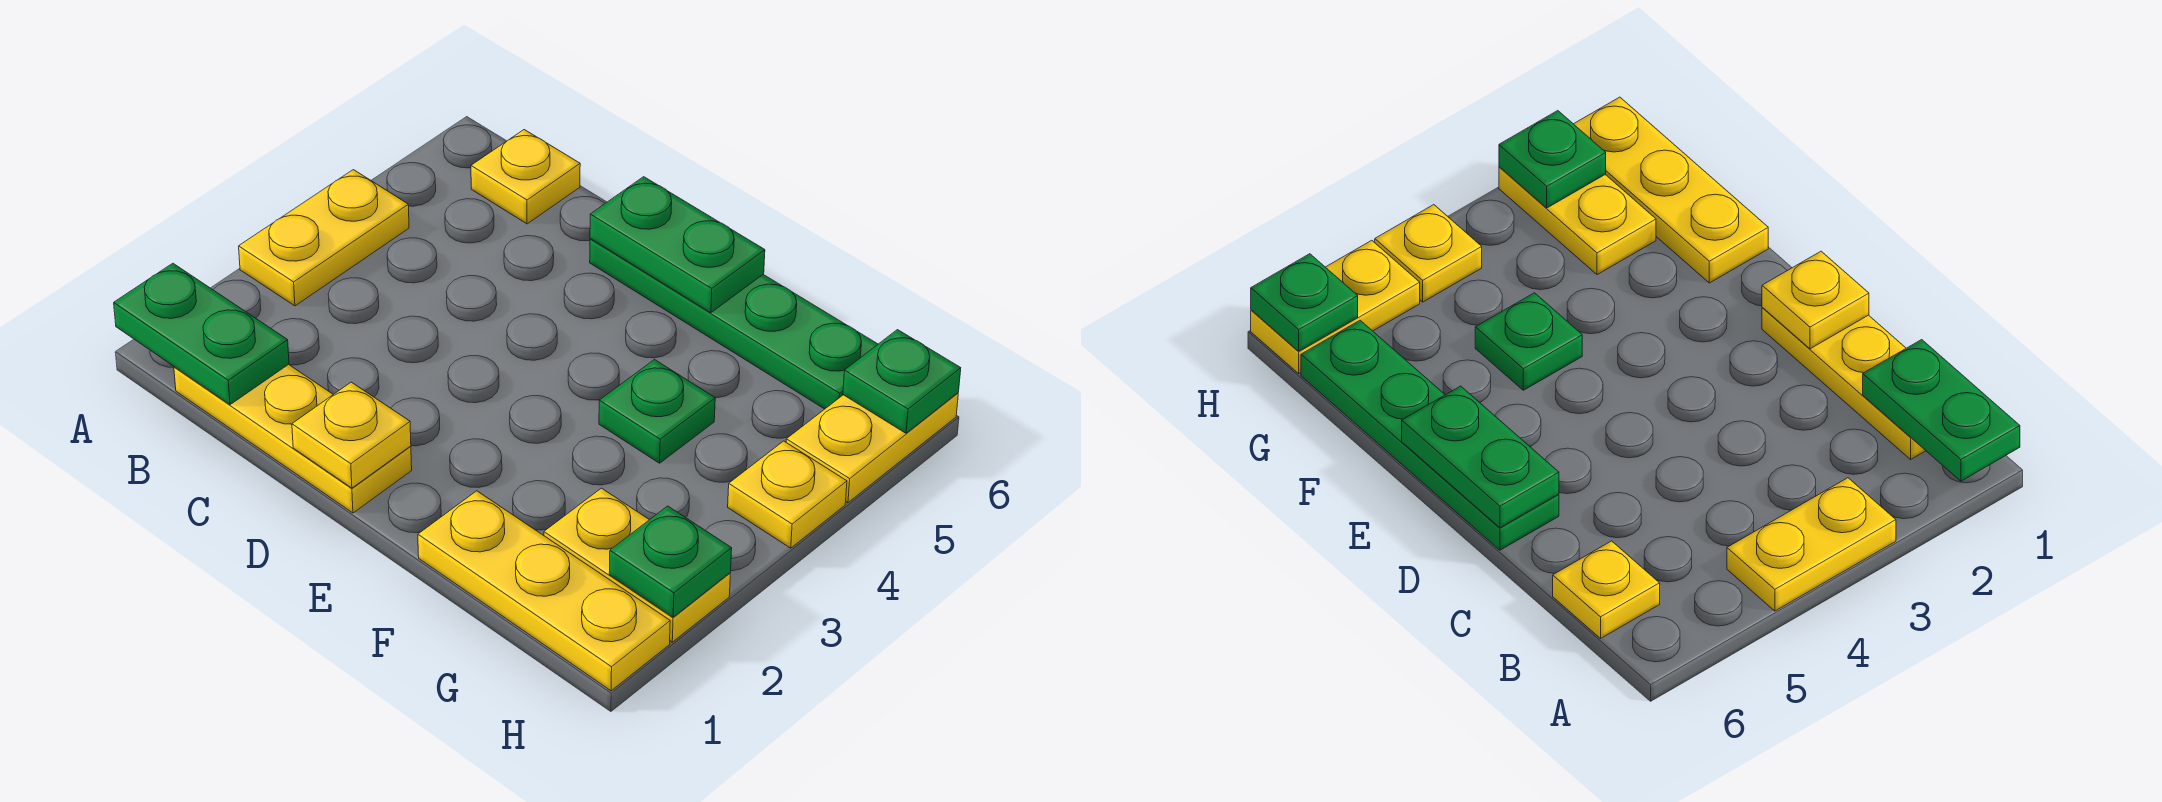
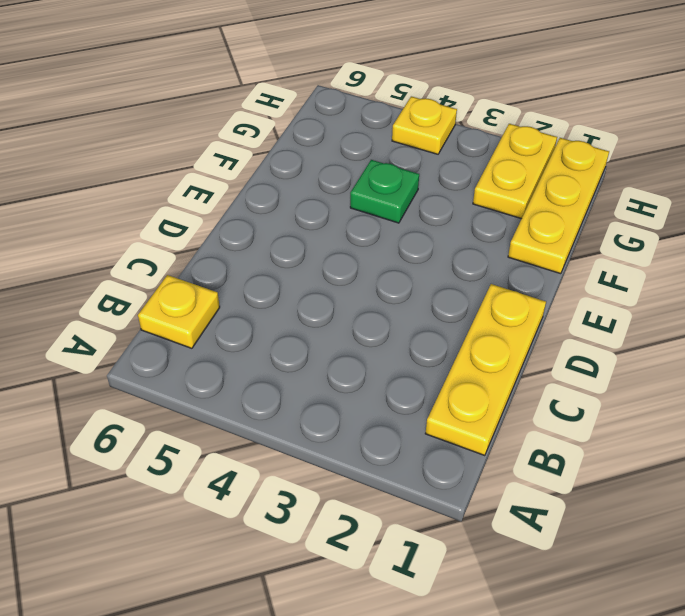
none -> yellow 1x2 plate [239,170,409,306]
none -> green 1x4 plate [590,239,878,409]
none -> yellow 1x2 plate [786,393,958,503]

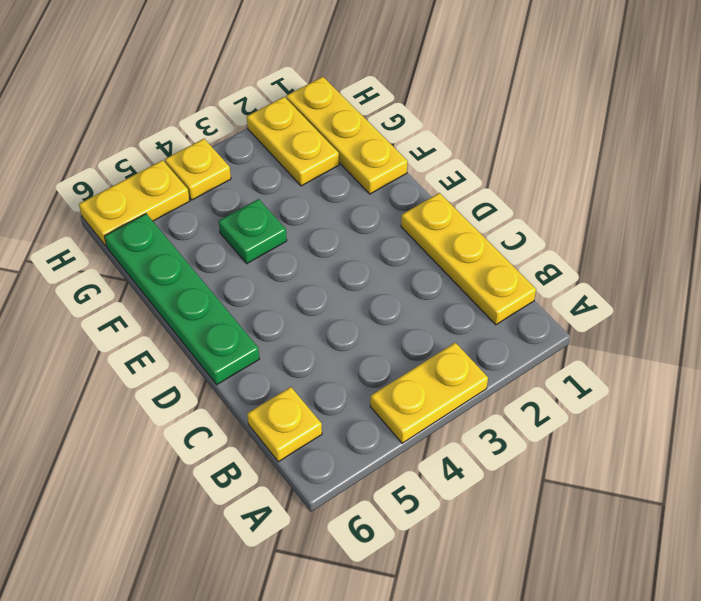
none -> green 1x2 plate [114,263,289,405]
none -> yellow 1x1 plate [292,382,411,488]
none -> green 1x2 plate [590,177,765,313]

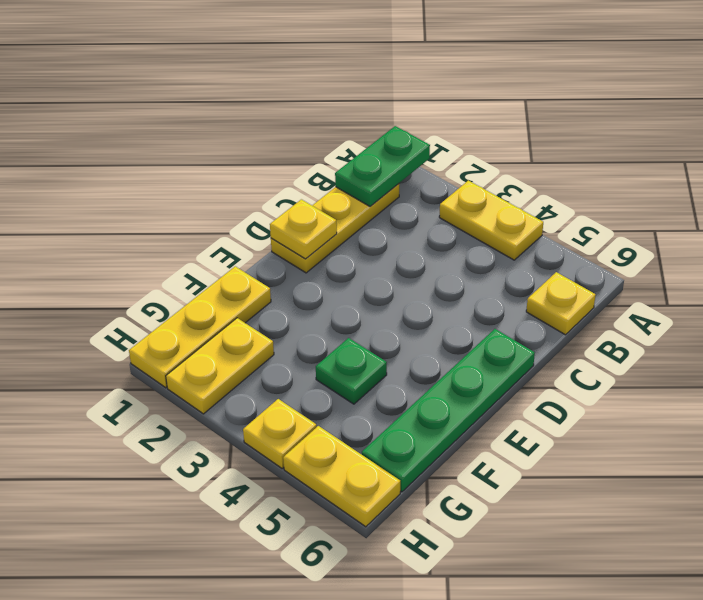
none -> green 1x2 plate [590,177,765,313]
none -> green 1x1 plate [609,506,732,617]
none -> green 1x1 plate [843,330,961,433]

